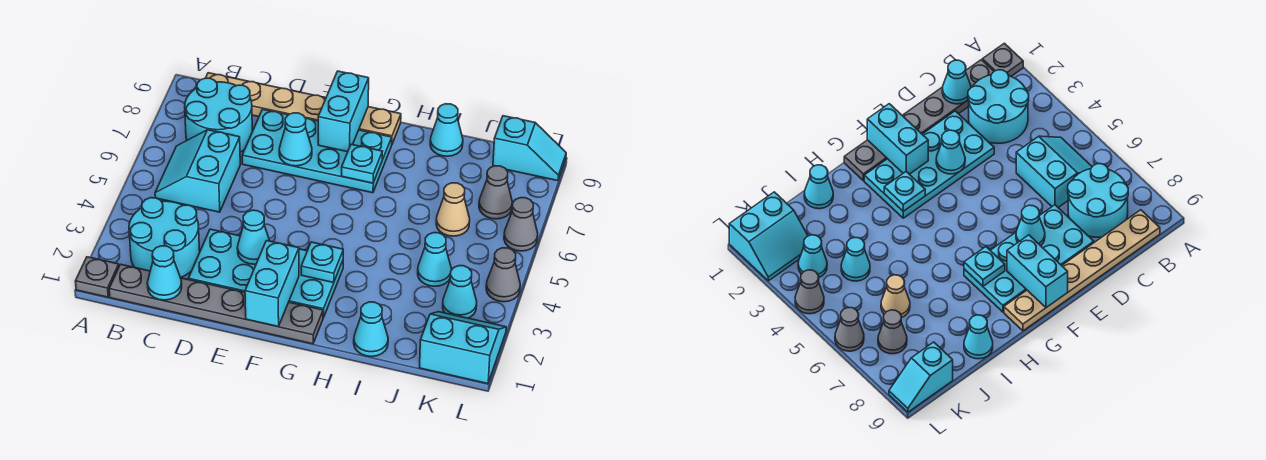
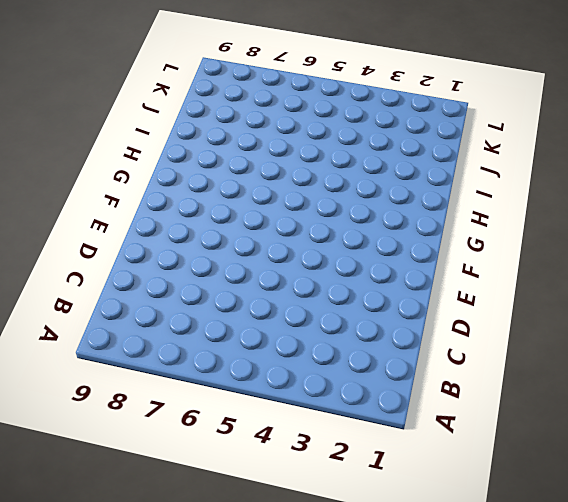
none -> grey 1x1 plate [75,257,119,297]
none -> grey 1x6 plate [109,264,323,344]
none -> cyan 2x2 round brick [129,198,200,278]

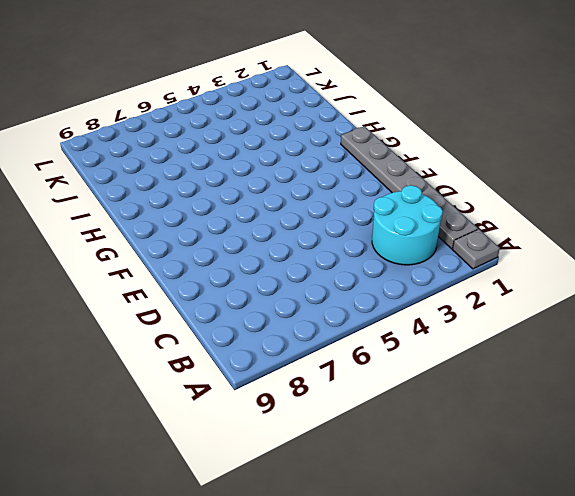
none -> cyan 2x2 slope [155,130,240,212]
none -> cyan 2x2 round brick [185,78,252,152]
none -> tan 1x6 plate [206,73,401,144]

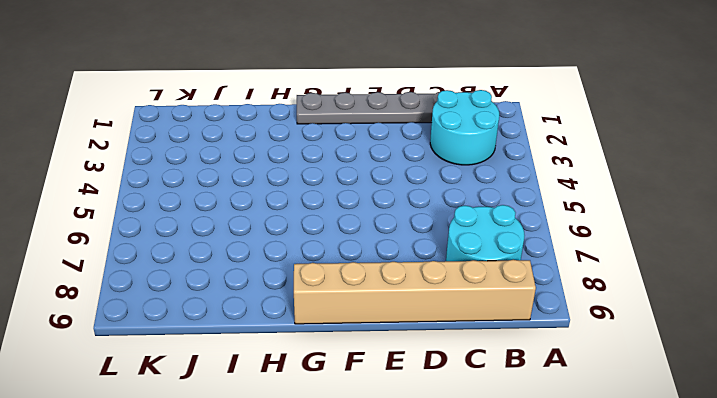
tan 1x6 brick [294,260,536,324] -> tan 1x6 plate [206,73,401,144]
none -> grey 1x1 plate [75,257,119,297]
none -> cyan 2x2 slope [155,130,240,212]
none -> cyan 2x4 plate [188,229,343,318]

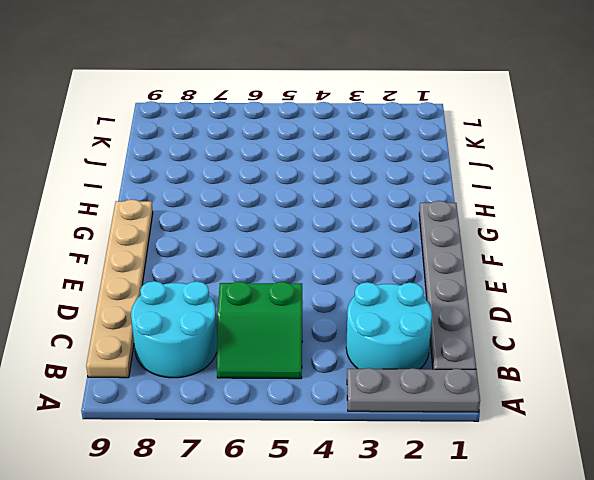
grey 1x3 plate [347,368,480,412] -> grey 1x1 plate [75,257,119,297]
green 2x2 slope [217,282,302,379] -> cyan 2x2 slope [155,130,240,212]
none -> cyan 2x4 plate [188,229,343,318]
none -> cyan 2x4 plate [242,109,392,193]
none -> cyan 1x1 cone [354,302,388,357]

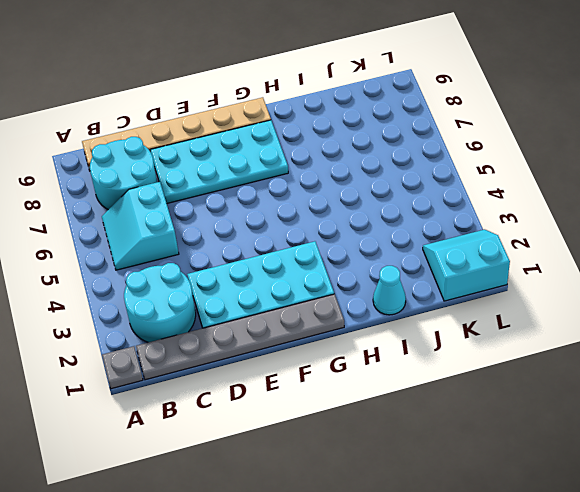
none -> cyan 1x1 cone [430,104,463,156]
none -> cyan 1x1 cone [418,233,451,286]
none -> tan 1x1 cone [436,183,470,236]

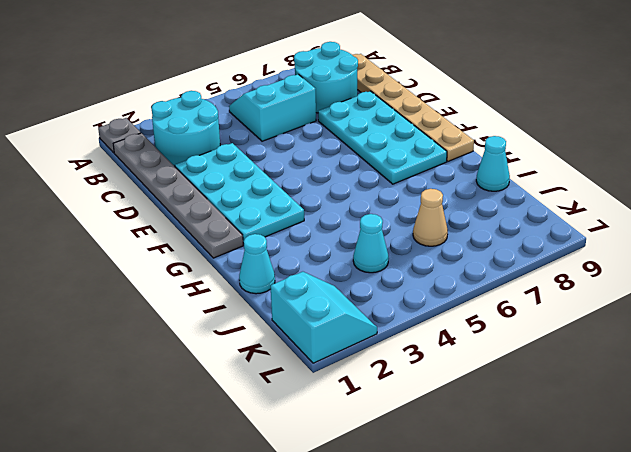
none -> cyan 1x1 cone [443,266,477,318]
none -> grey 1x1 cone [479,166,512,219]
none -> cyan 1x2 slope [493,116,566,181]

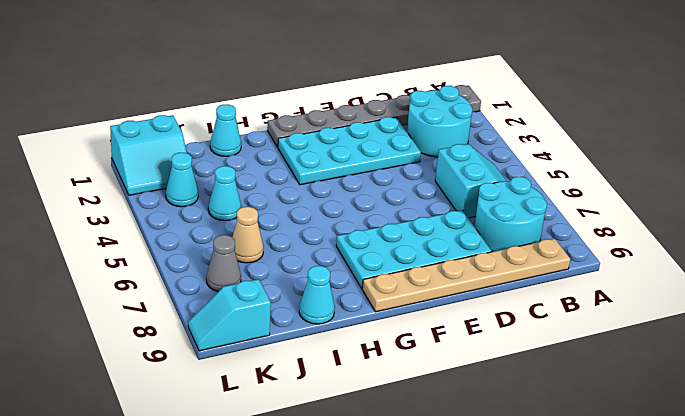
none -> grey 1x1 cone [486,248,520,302]
none -> grey 1x1 cone [504,198,538,251]
none -> cyan 1x1 cone [147,246,182,300]

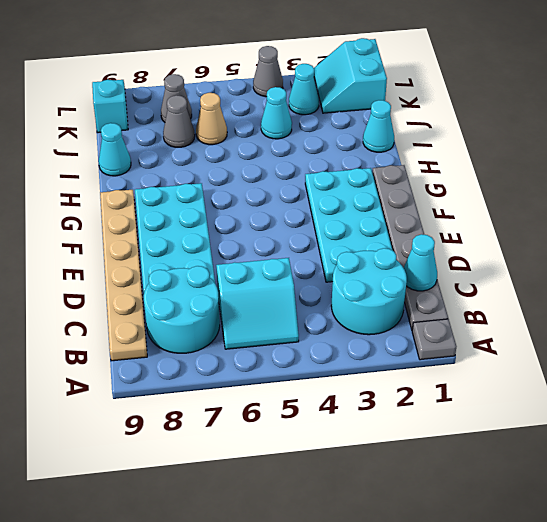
grey 1x1 cone [163,95,195,147] -> grey 1x1 cone moved to [504,198,538,251]
none -> cyan 1x1 cone [237,210,270,264]
none -> cyan 1x1 cone [279,113,312,166]
none -> cyan 1x2 brick [245,241,299,327]

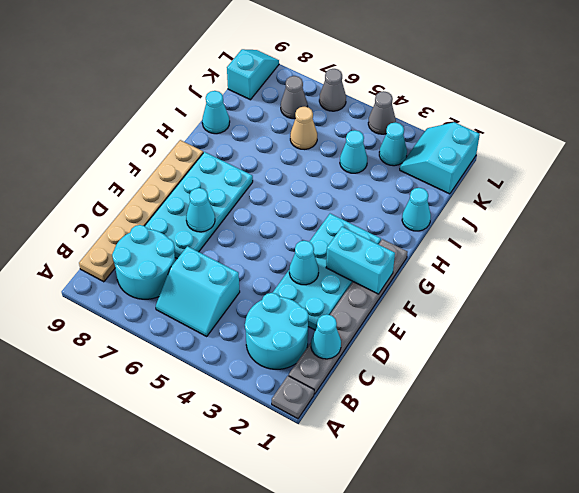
none -> cyan 1x2 brick [318,71,369,152]
none -> cyan 1x1 plate [301,242,343,283]
none -> cyan 1x1 plate [341,144,382,183]

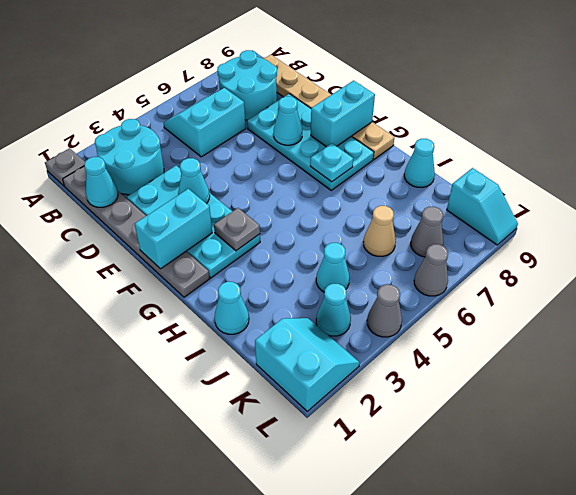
grey 1x1 plate [214,208,260,251] -> cyan 1x1 plate [301,242,343,283]

